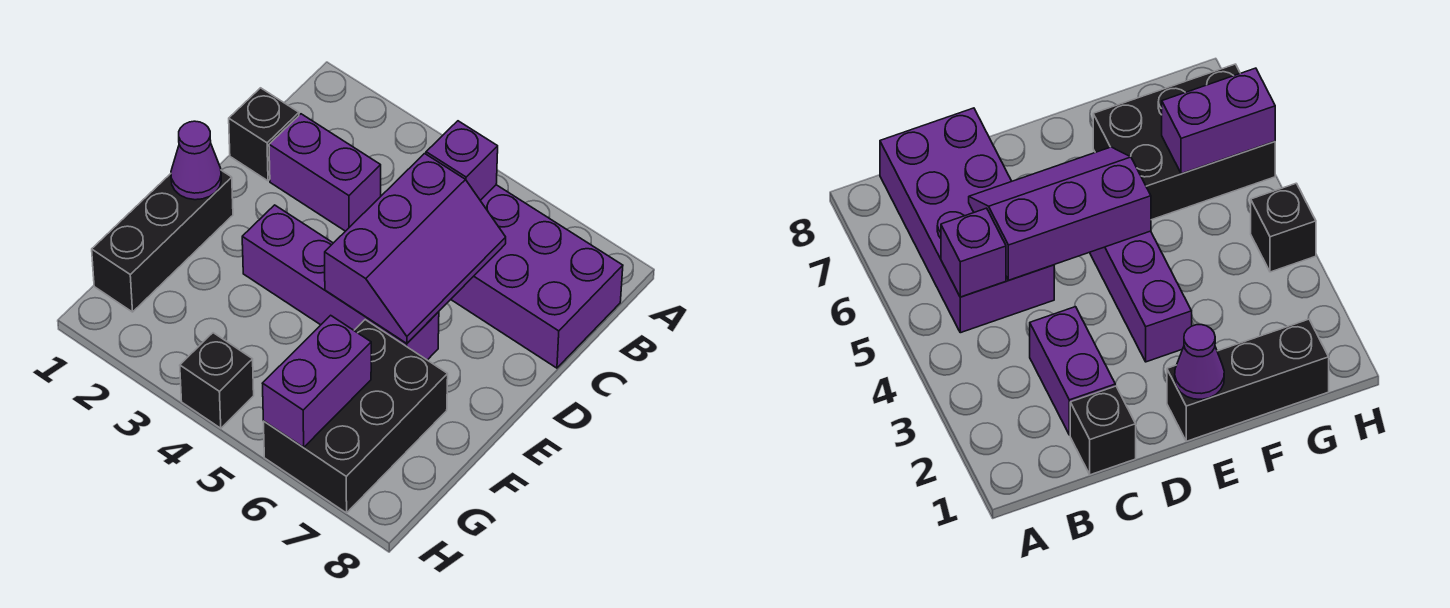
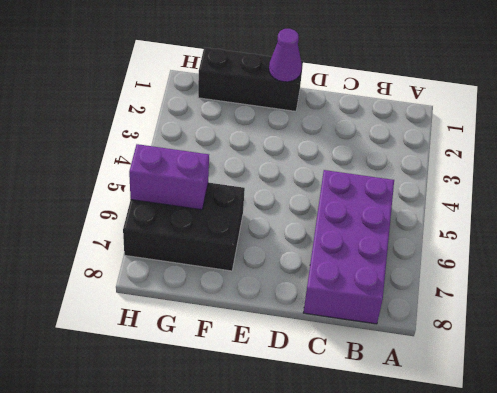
none -> black 1x1 brick [229,88,299,181]
none -> purple 1x2 brick [269,114,381,231]

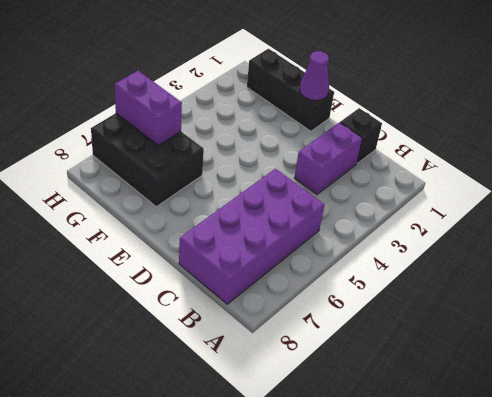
none -> purple 1x4 brick [242,205,439,360]
none -> black 1x1 brick [180,333,254,428]

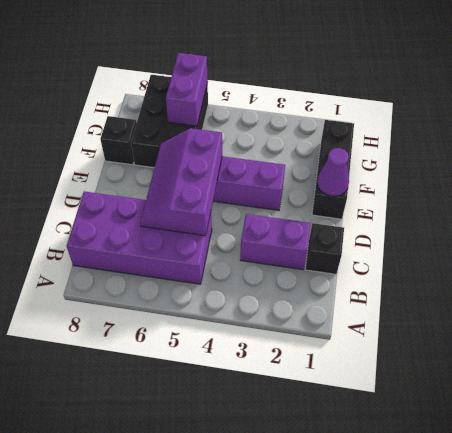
black 1x1 brick [100,116,137,165] -> black 1x1 brick moved to [180,333,254,428]
none -> purple 1x1 brick [426,121,498,200]

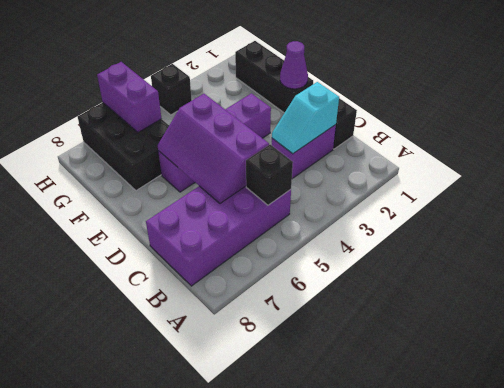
black 1x1 brick [246,145,293,205] -> purple 1x1 brick [426,121,498,200]
cyan 1x2 slope [272,82,339,154] -> none

